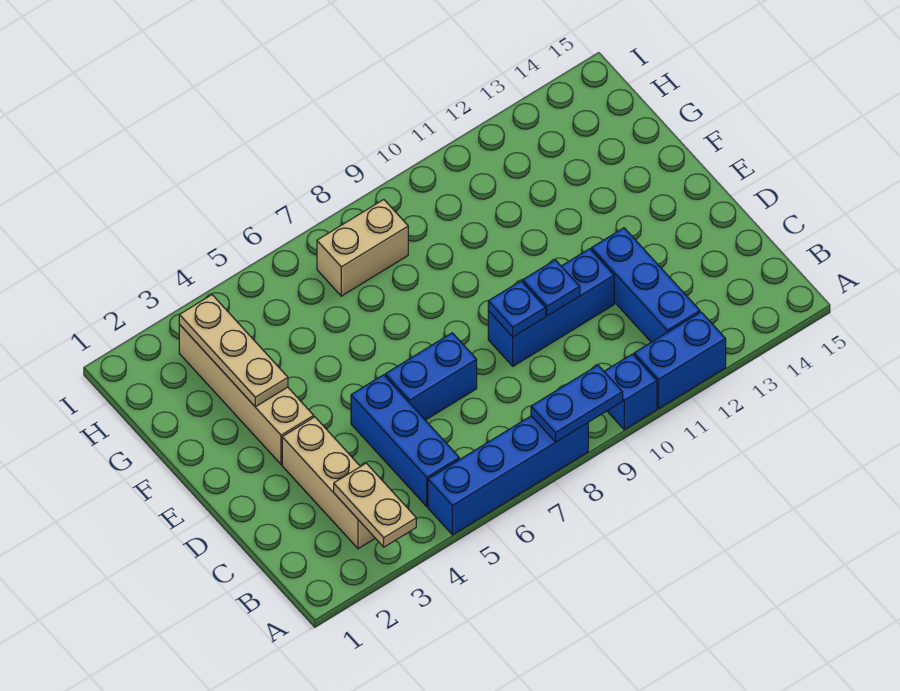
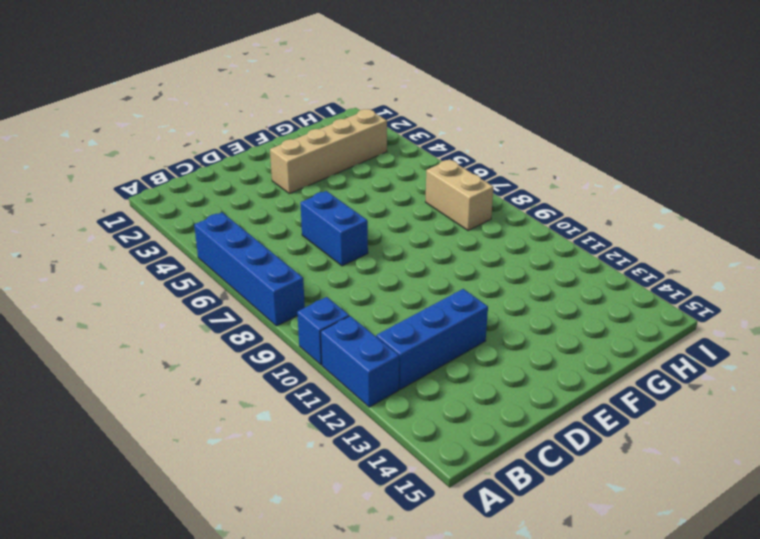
none -> tan 1x3 brick [282,417,375,549]
none -> blue 1x3 brick [351,375,459,507]
none -> blue 1x3 brick [488,249,614,366]

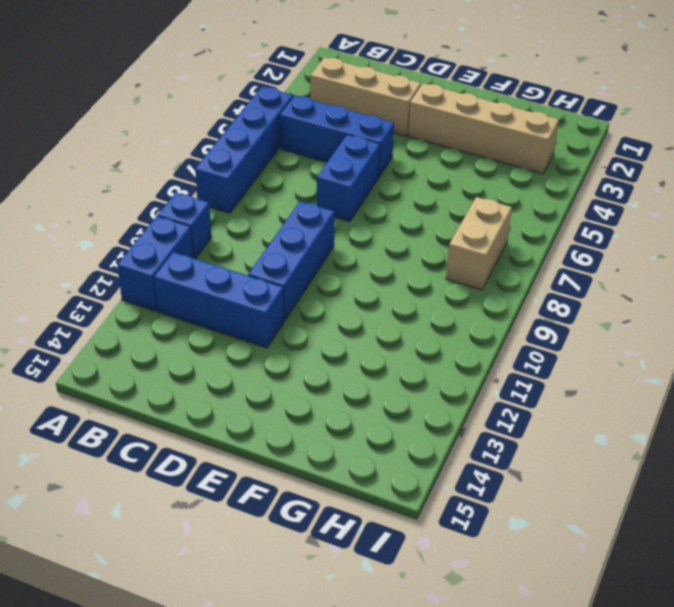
none -> tan 1x2 plate [334,463,416,547]
none -> blue 1x2 plate [531,365,623,442]
none -> blue 1x1 plate [488,281,546,337]

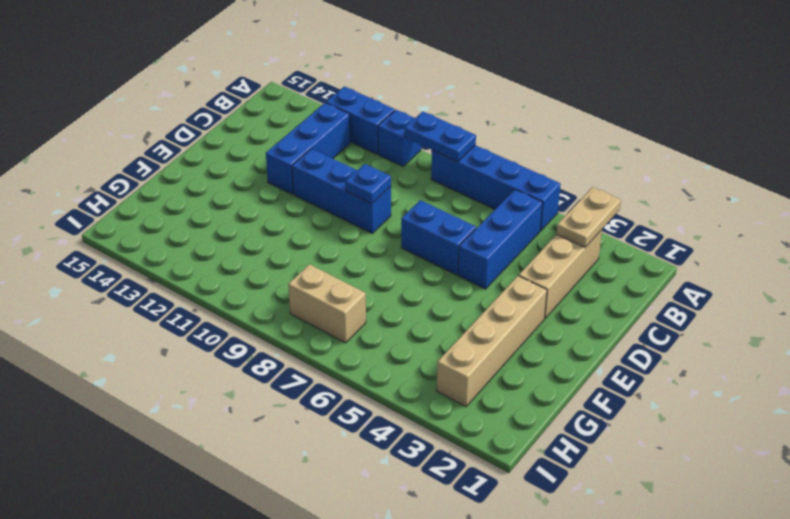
none -> blue 1x1 plate [523,260,580,316]
none -> tan 1x3 plate [179,295,288,407]

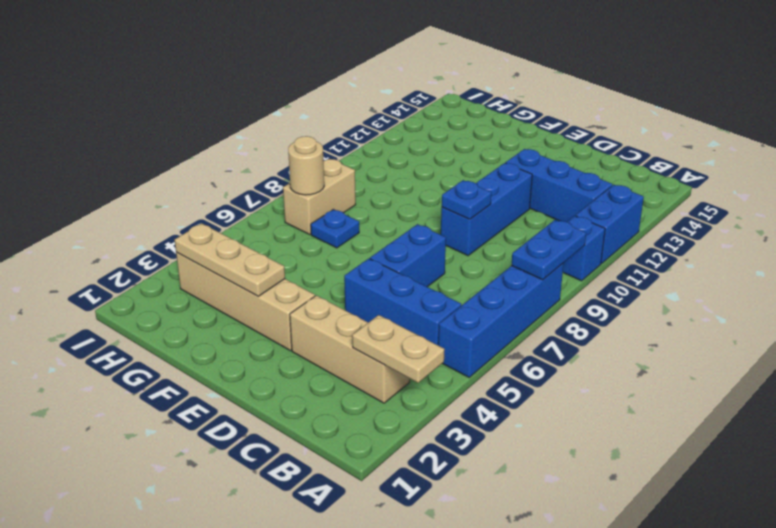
blue 1x1 plate [311,209,359,248] -> blue 1x1 plate moved to [523,260,580,316]
tan 1x1 round brick [288,136,324,195] -> none

